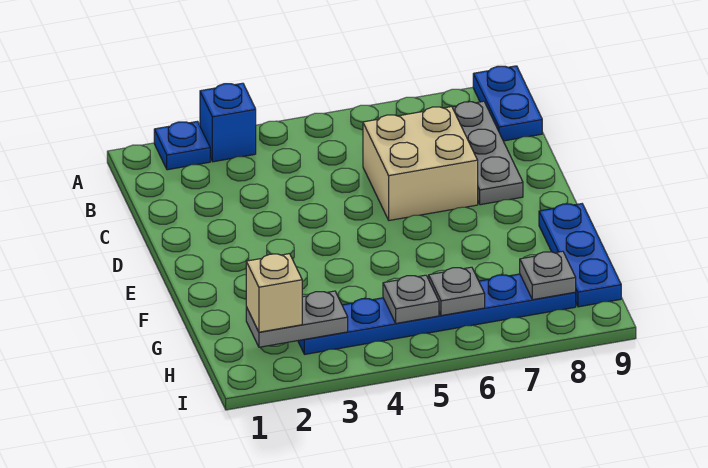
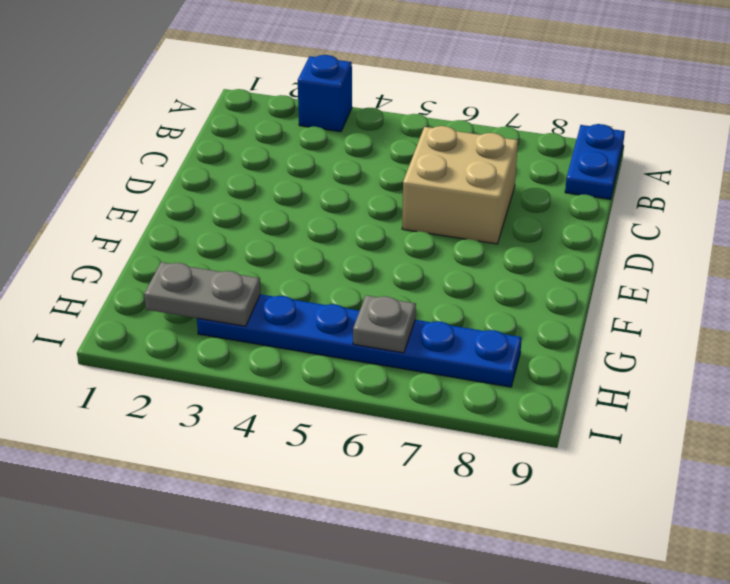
none -> blue 1x1 plate [154,121,210,170]
none -> grey 1x3 plate [452,101,523,205]
none -> blue 1x3 plate [539,204,621,307]

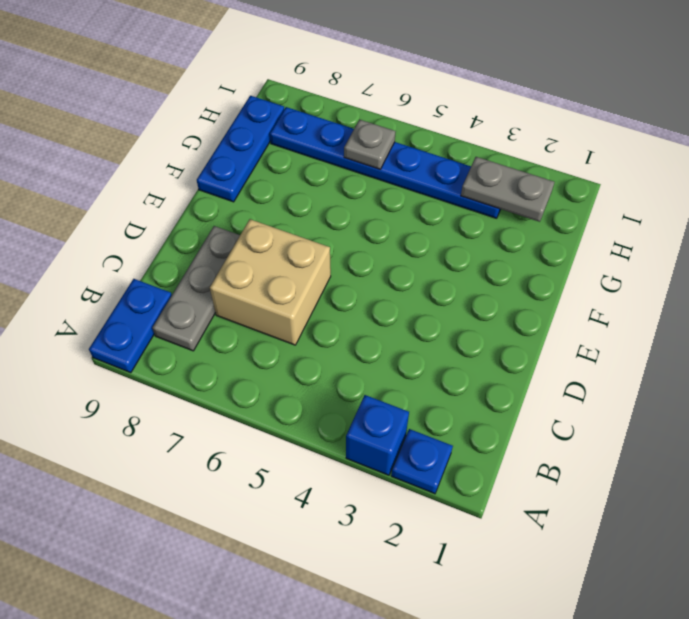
none -> grey 1x1 plate [383,275,439,323]
none -> grey 1x1 plate [520,251,576,300]
none -> tan 1x1 brick [246,254,302,332]

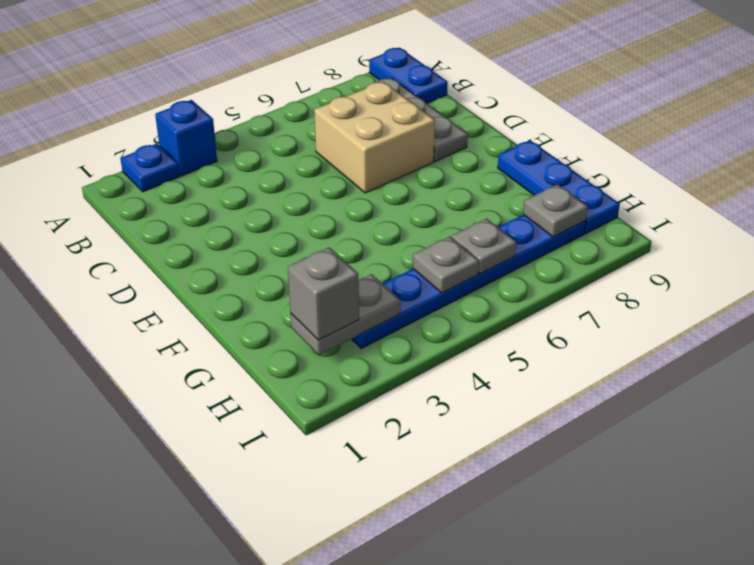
grey 1x1 brick [288,247,359,340] -> tan 1x1 brick [246,254,302,332]

